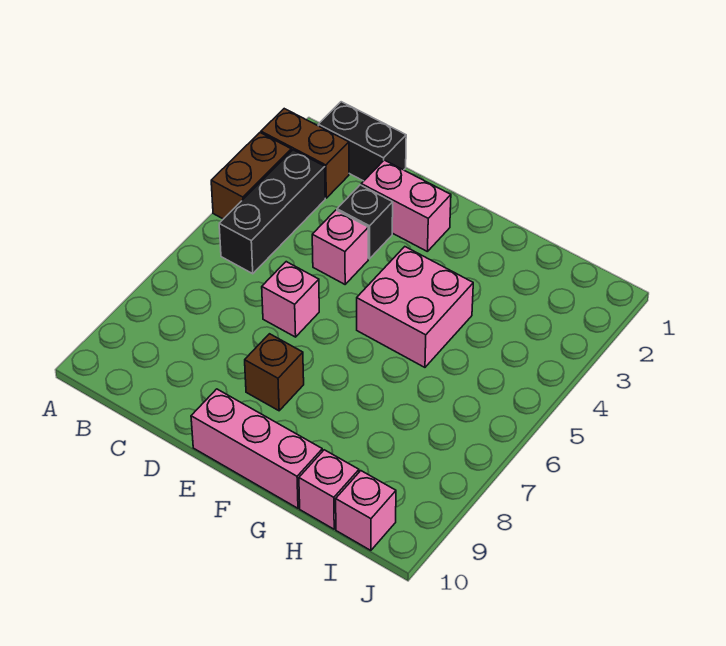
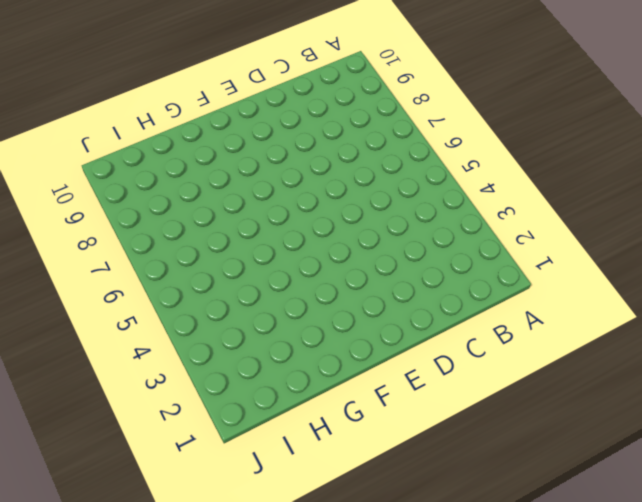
none -> brown 1x2 brick [261,109,349,198]
none -> brown 1x2 brick [211,133,291,219]
none -> black 1x2 brick [318,102,406,181]

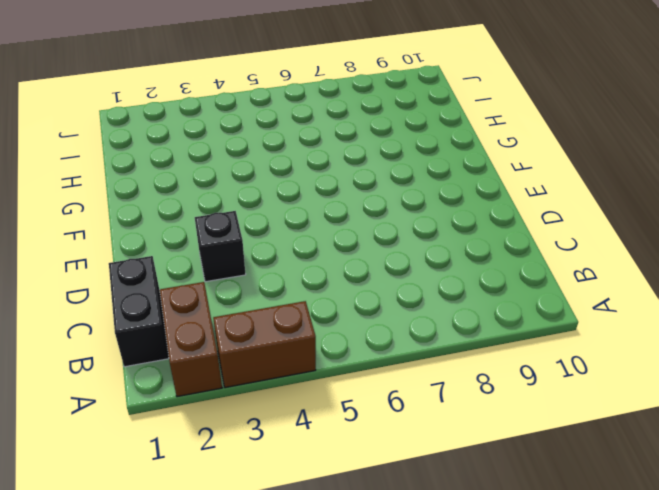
none -> black 1x3 brick [219,150,325,274]
none -> pink 1x2 brick [361,160,451,252]
none -> pink 1x1 brick [312,210,368,284]

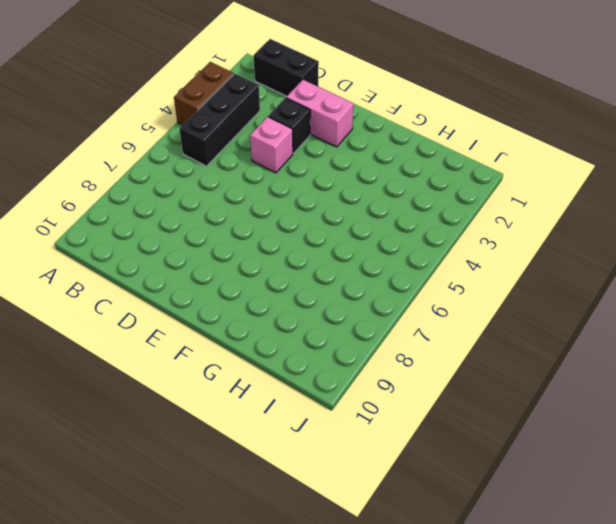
none -> brown 1x2 brick [261,109,349,198]
none -> pink 1x1 brick [262,262,319,337]
none -> brown 1x1 brick [245,334,304,411]

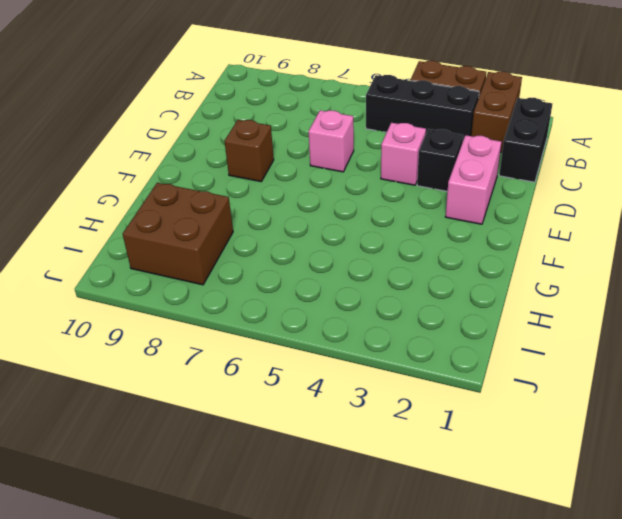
brown 2x2 brick [123,183,233,285] -> none
none -> pink 1x3 brick [191,389,322,508]
none -> pink 2x2 brick [357,247,473,367]
none -> pink 1x1 brick [299,450,359,529]

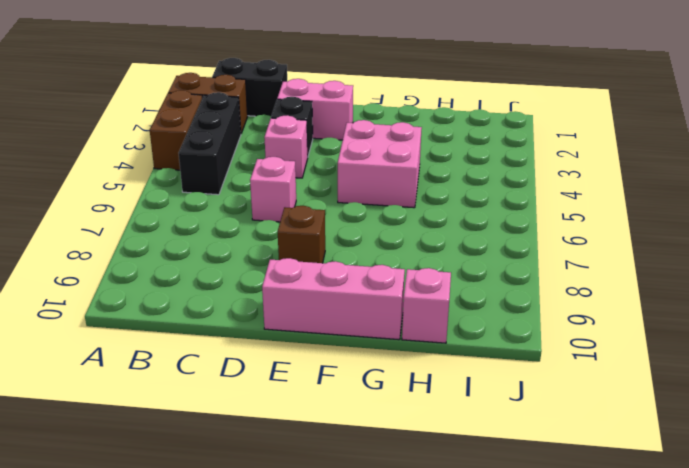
none -> pink 1x1 brick [336,471,396,550]

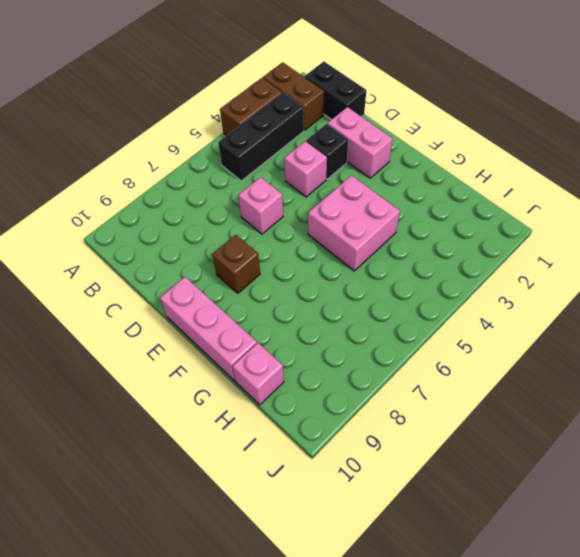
none -> pink 1x1 brick [336,471,396,550]

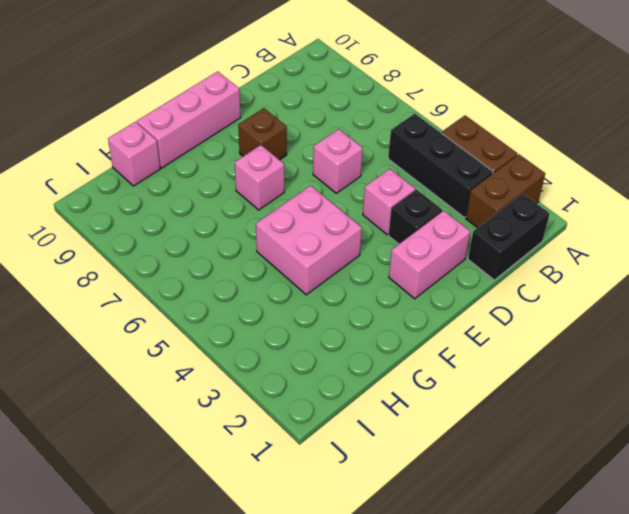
pink 1x1 brick [235,145,284,210] -> pink 1x1 brick moved to [336,471,396,550]

